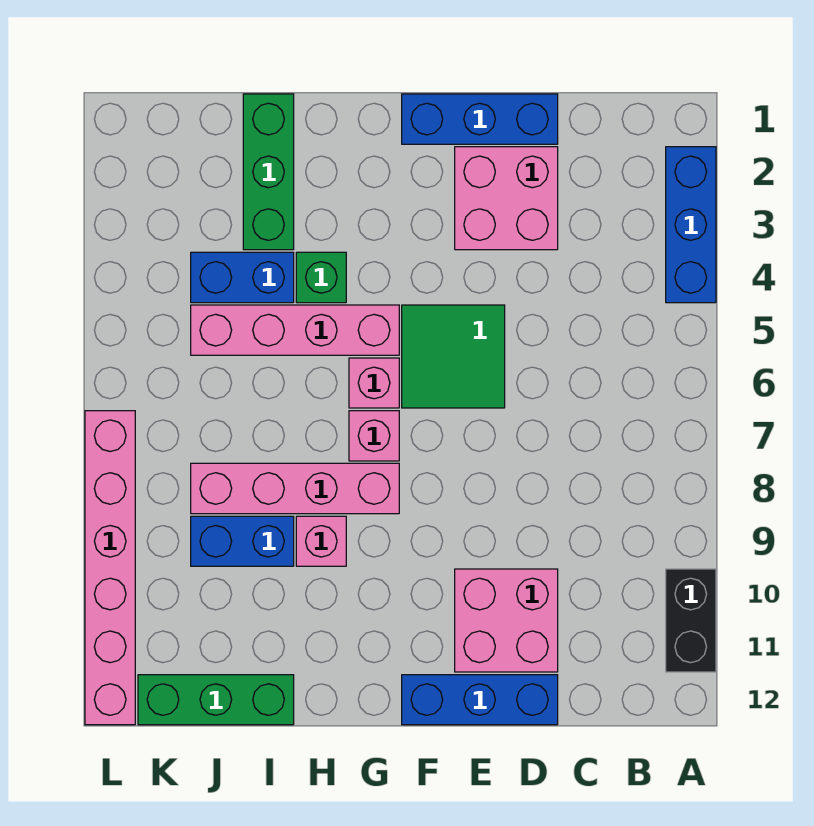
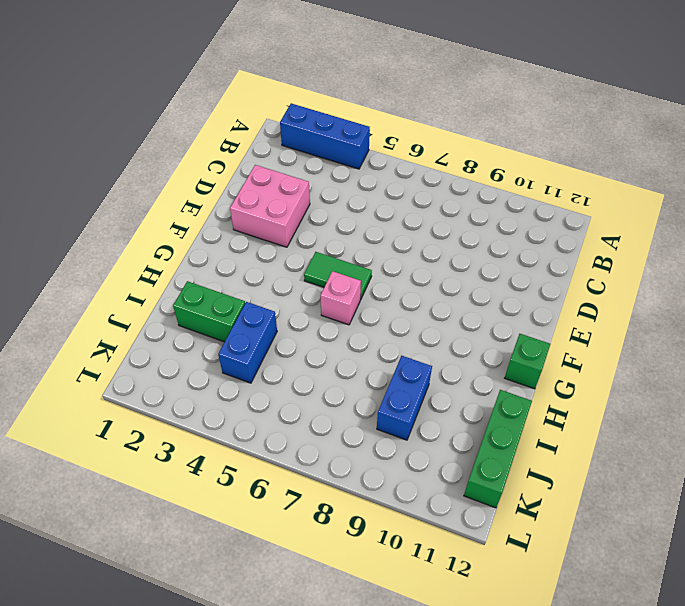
green 1x2 tile [304,252,372,300] -> green 2x2 tile [402,305,505,408]
green 1x1 brick [505,334,550,389] -> green 1x1 brick moved to [296,252,346,303]
green 1x2 brick [173,281,245,342] -> green 1x3 brick [243,94,294,250]
none -> black 1x2 brick [666,569,716,672]
none -> blue 1x3 brick [402,94,558,144]
none -> pink 2x2 brick [455,569,558,672]

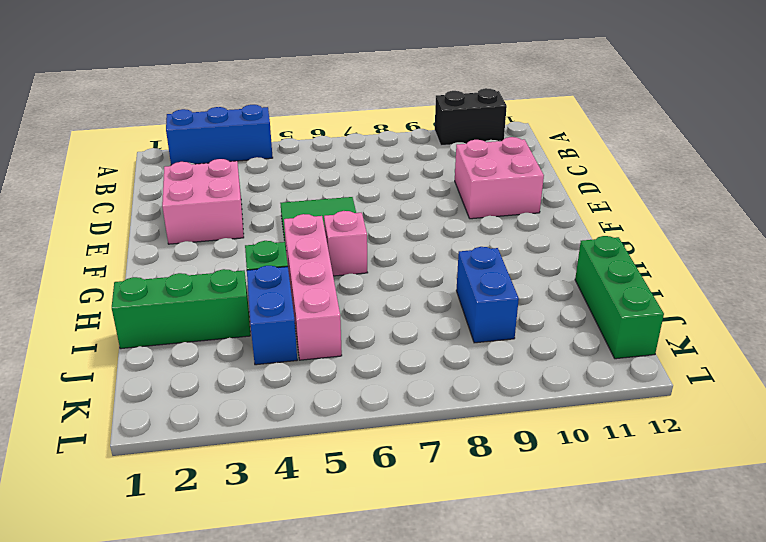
none -> blue 1x3 brick [402,94,558,144]
none -> blue 1x3 brick [402,675,558,725]
none -> pink 1x1 brick [349,411,399,461]

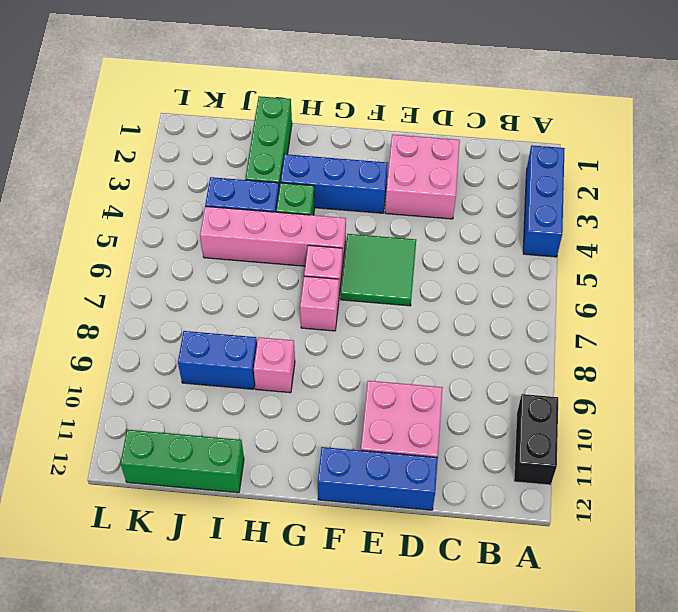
blue 1x3 brick [281,154,388,213] -> blue 1x3 brick moved to [402,94,558,144]
none -> pink 1x4 brick [191,463,399,514]
none -> pink 1x6 brick [85,411,135,725]

